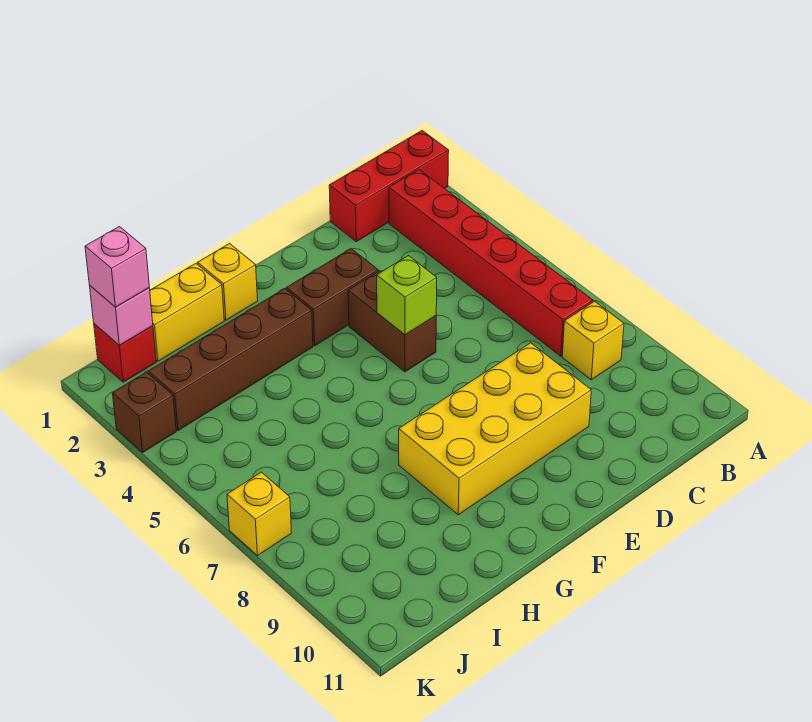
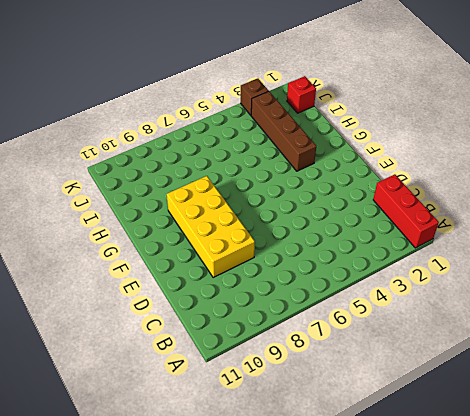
none -> red 1x6 brick [389,170,593,356]
none -> yellow 1x1 brick [562,301,624,380]
none -> brown 1x2 brick [287,249,378,346]

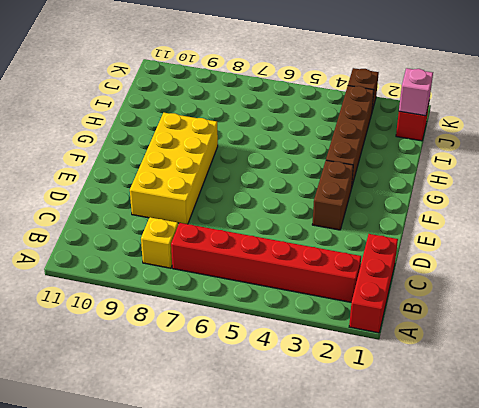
none -> brown 1x2 brick [348,271,436,372]
none -> yellow 1x1 brick [198,244,258,320]
none -> yellow 1x2 brick [150,263,224,361]

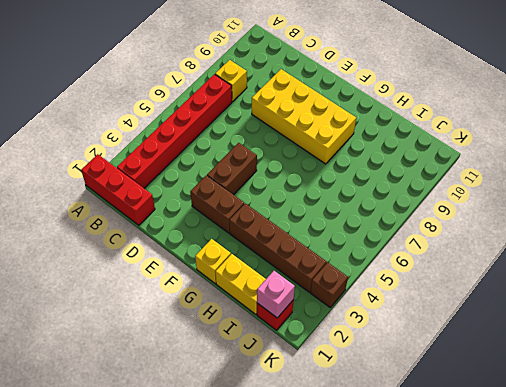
none -> yellow 1x1 brick [227,472,292,556]
none -> lime 1x1 brick [377,256,437,335]
none -> pink 1x1 brick [85,227,149,307]

